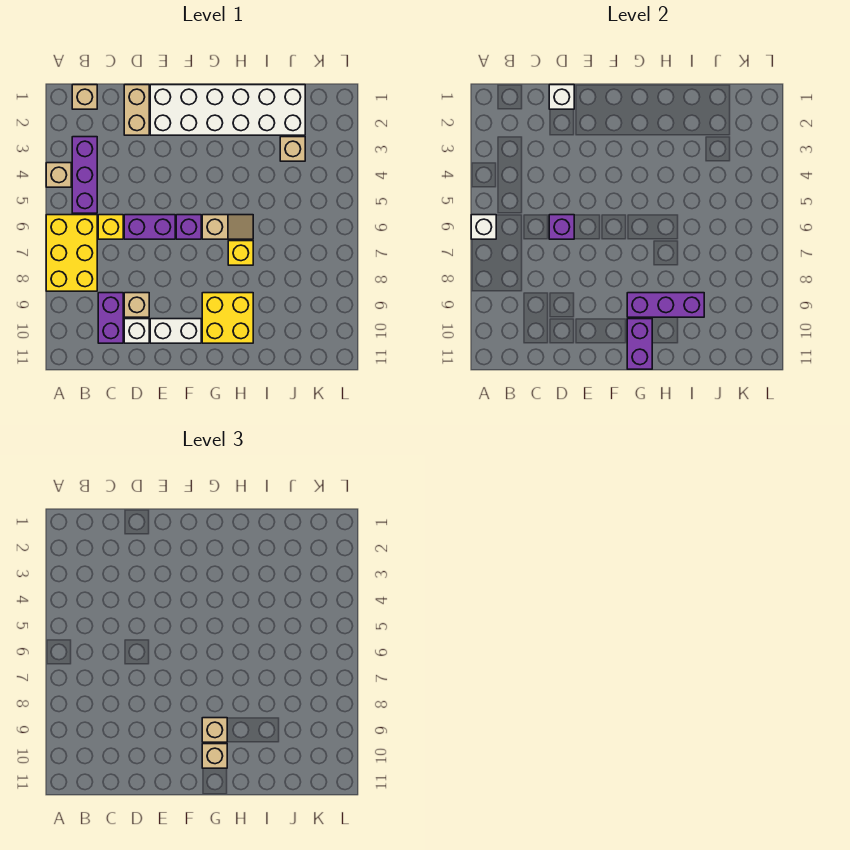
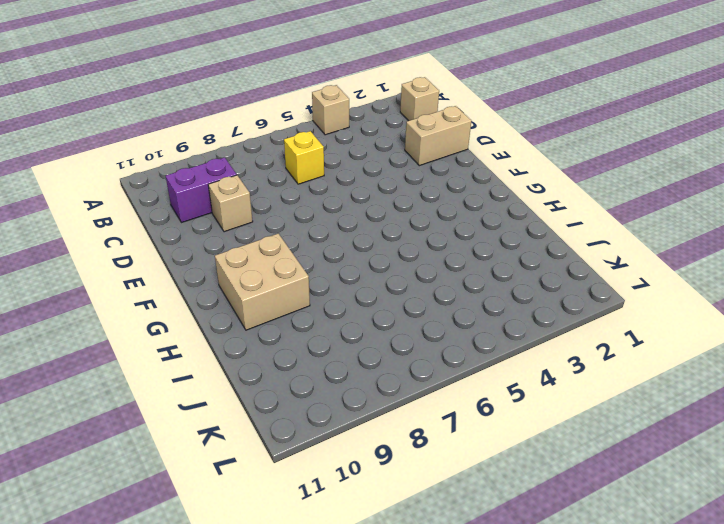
tan 2x2 brick [215,233,310,330] -> yellow 2x2 brick [202,293,253,343]
none -> yellow 2x3 brick [46,215,97,291]
none -> purple 1x3 brick [72,137,97,213]
none -> purple 1x2 brick [124,215,175,239]

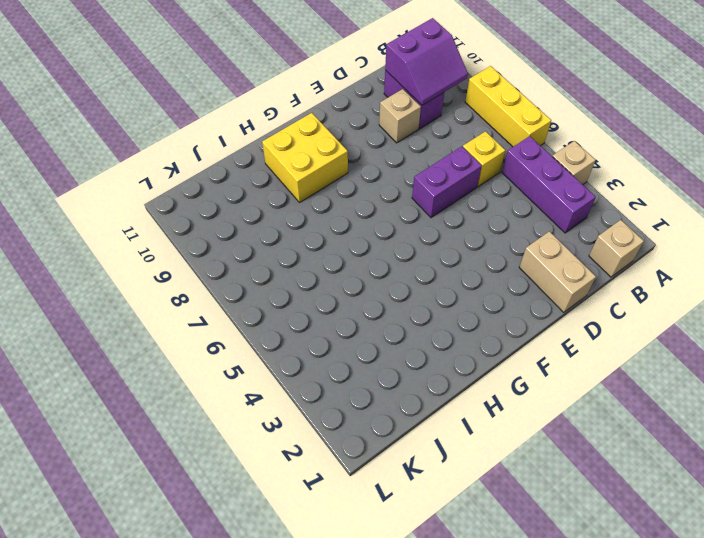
yellow 1x3 brick [465,66,551,147] -> yellow 2x3 brick [46,215,97,291]
purple 2x2 slope [385,18,468,105] -> none
none -> white 1x1 brick [124,319,149,343]
none -> white 2x6 brick [150,85,305,135]
none -> white 1x2 brick [150,319,201,343]

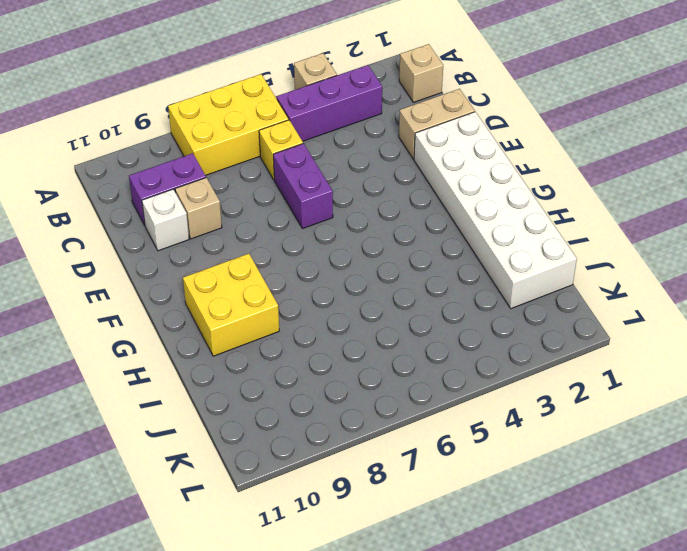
none -> white 1x2 brick [150,319,201,343]
none -> purple 1x1 brick [176,215,201,239]
none -> tan 1x2 slope [202,215,253,239]

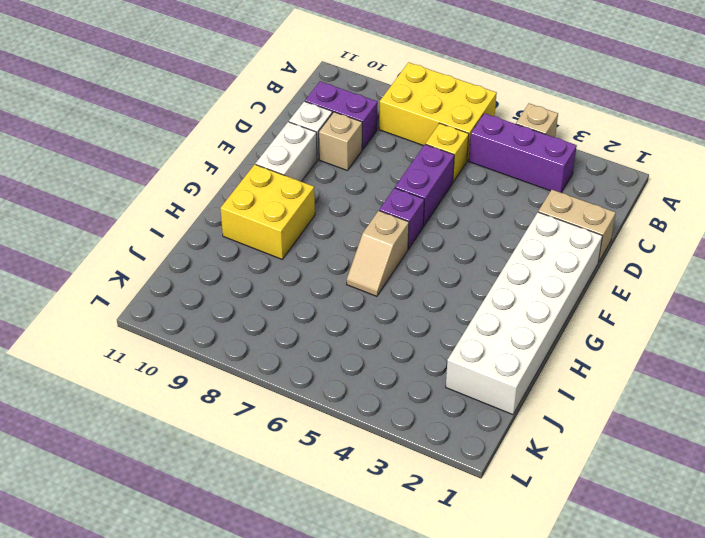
none -> tan 1x1 brick [72,85,97,109]
none -> yellow 1x1 brick [228,241,253,265]
none -> tan 1x1 brick [280,137,305,161]

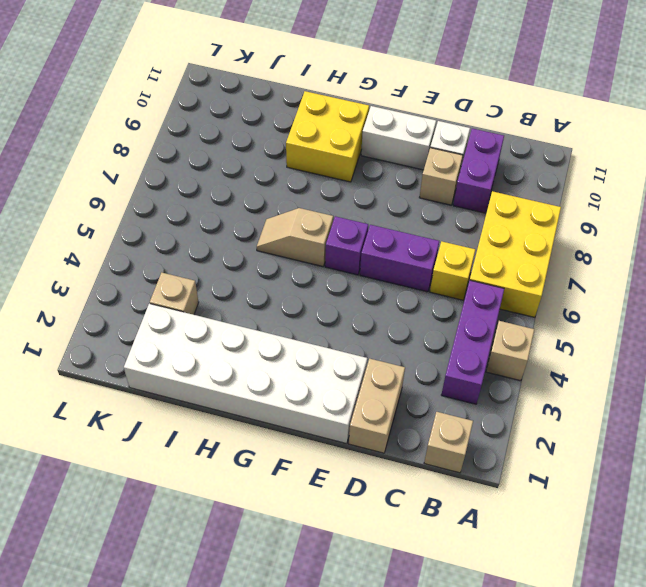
none -> yellow 1x1 brick [228,241,253,265]
none -> white 1x1 brick [471,215,496,239]
none -> white 1x1 brick [549,85,574,109]

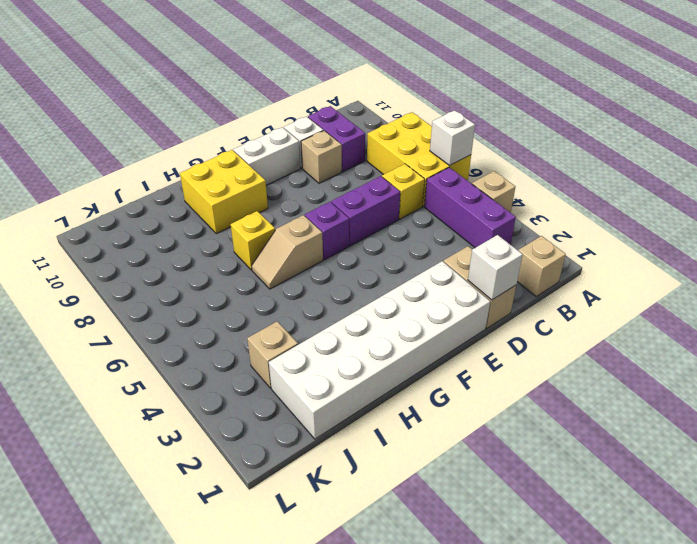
none -> purple 1x1 brick [549,215,574,239]
none -> purple 1x3 brick [627,293,704,317]
none -> purple 1x2 brick [627,319,652,369]

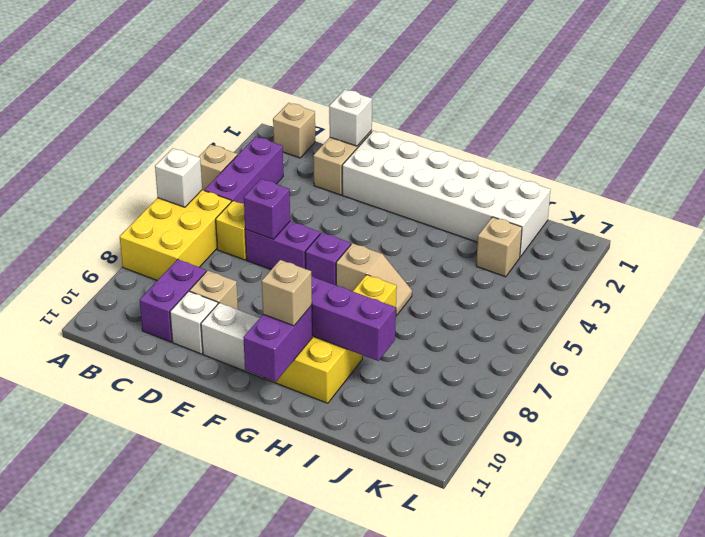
none -> tan 1x1 brick [202,718,227,742]

